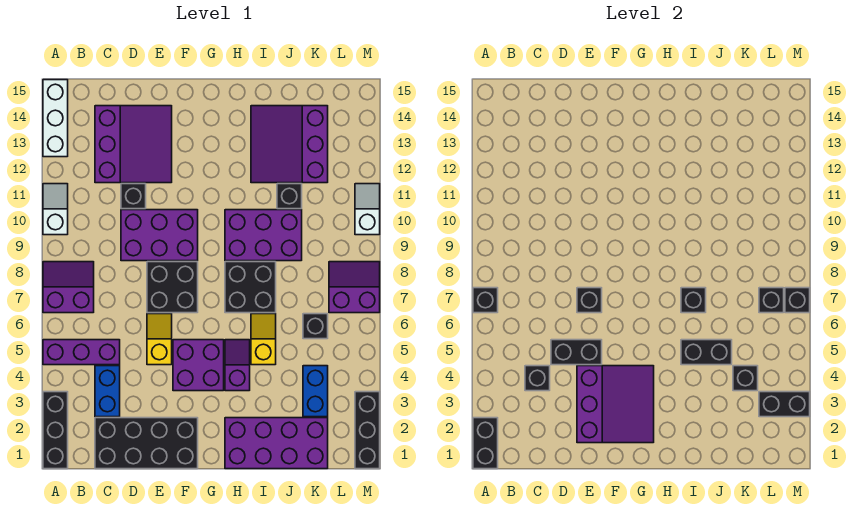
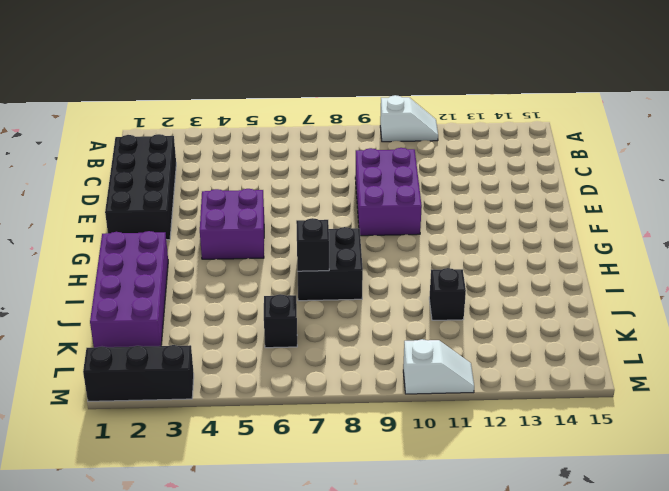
none -> black 1x3 brick [43,392,68,469]
none -> purple 1x3 brick [43,340,120,365]
none -> purple 2x2 slope [43,262,94,313]
none -> white 1x3 brick [43,80,68,157]

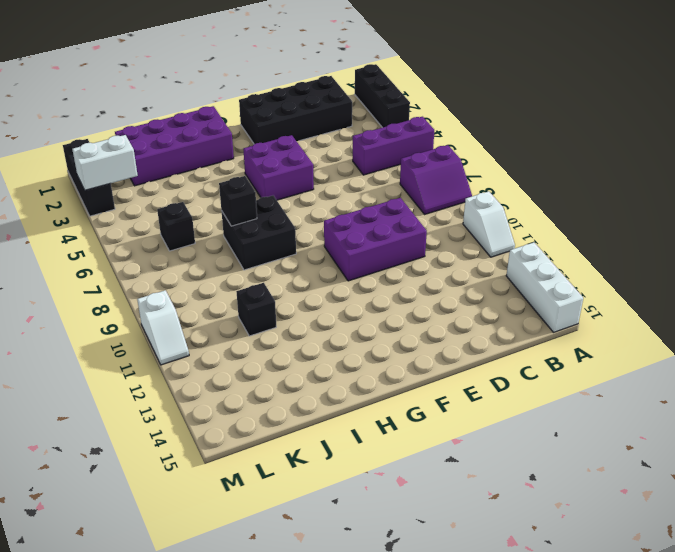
white 1x2 brick [72,135,138,190] -> black 1x2 brick [759,392,810,417]
none -> blue 1x2 brick [95,366,120,417]
none -> purple 3x3 slope [95,106,172,183]
none -> black 1x1 brick [121,184,146,209]
none -> yellow 1x2 slope [147,314,172,365]

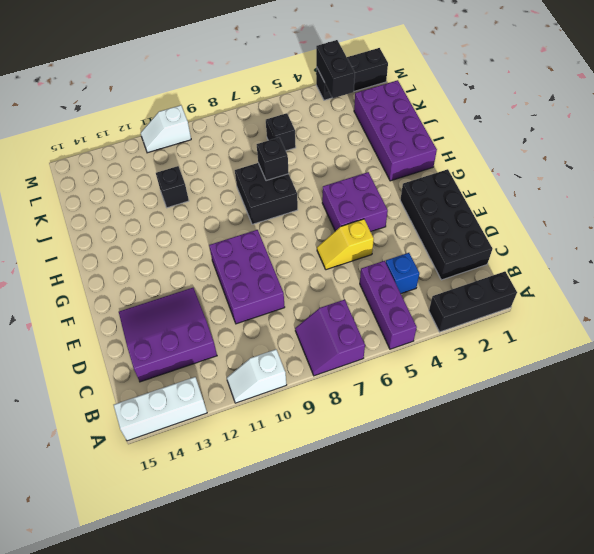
blue 1x1 brick [385,253,419,294] -> blue 1x2 brick [95,366,120,417]
none -> black 1x1 brick [121,184,146,209]
none -> black 2x2 brick [147,262,198,313]
none -> purple 1x2 slope [225,340,250,391]
none -> purple 2x3 brick [225,210,302,261]

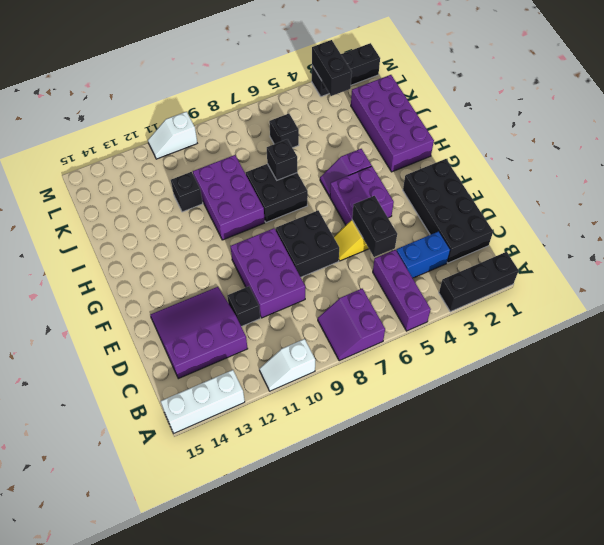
none -> yellow 1x2 slope [251,314,276,365]
none -> purple 3x3 slope [251,106,328,183]
none -> blue 1x2 brick [303,366,328,417]
none -> purple 2x2 slope [329,262,380,313]

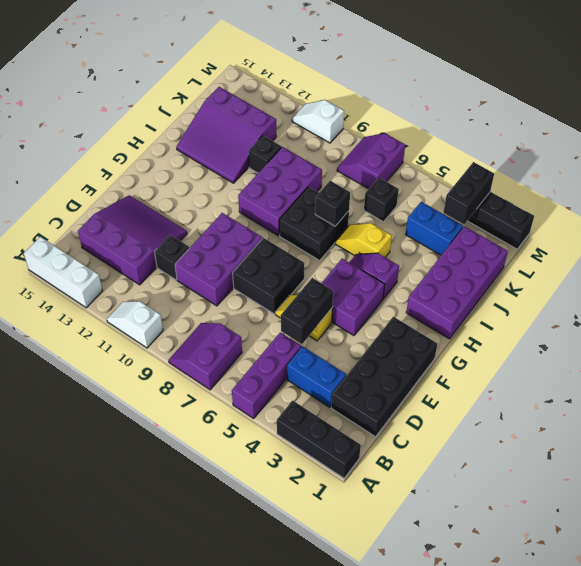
none -> black 1x2 brick [473,418,498,469]
none -> black 1x1 brick [473,288,498,313]
none -> black 1x1 brick [525,366,550,391]
none -> purple 3x3 slope [577,366,654,443]

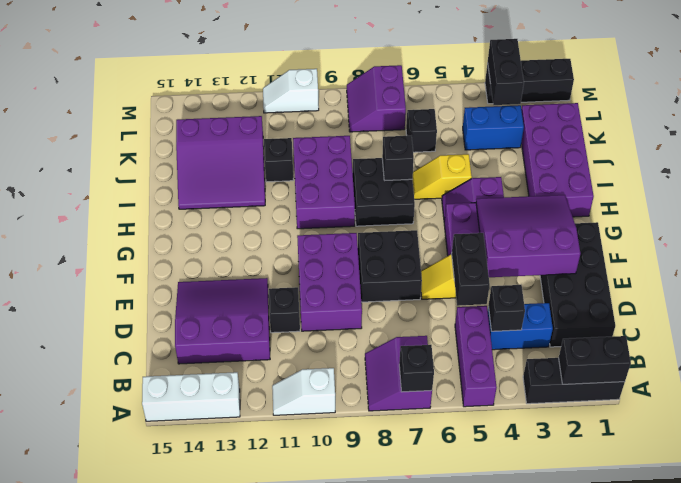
none -> black 1x1 brick [577,288,602,313]
none -> black 1x2 brick [681,340,732,365]
none -> black 1x1 brick [733,366,758,391]
none -> black 1x1 brick [759,288,784,313]

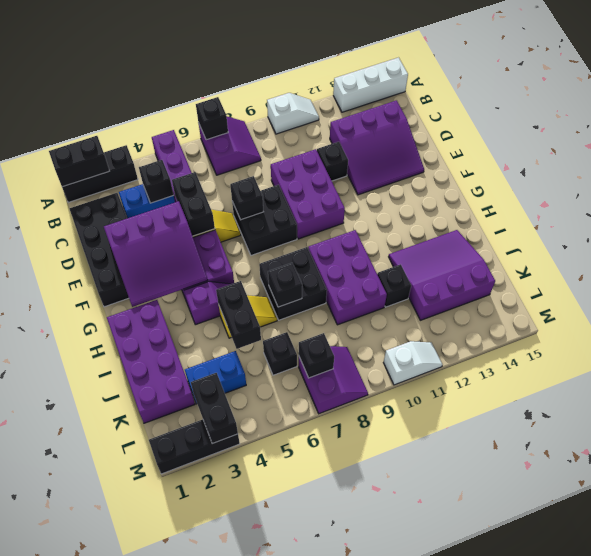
none -> black 1x1 brick [733,366,758,391]
none -> black 1x1 brick [785,288,810,313]

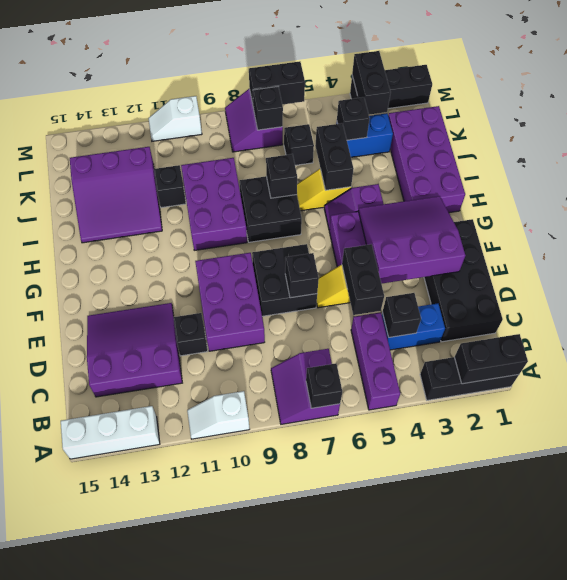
black 1x2 brick [249,61,305,108] -> black 1x1 brick [785,288,810,313]

